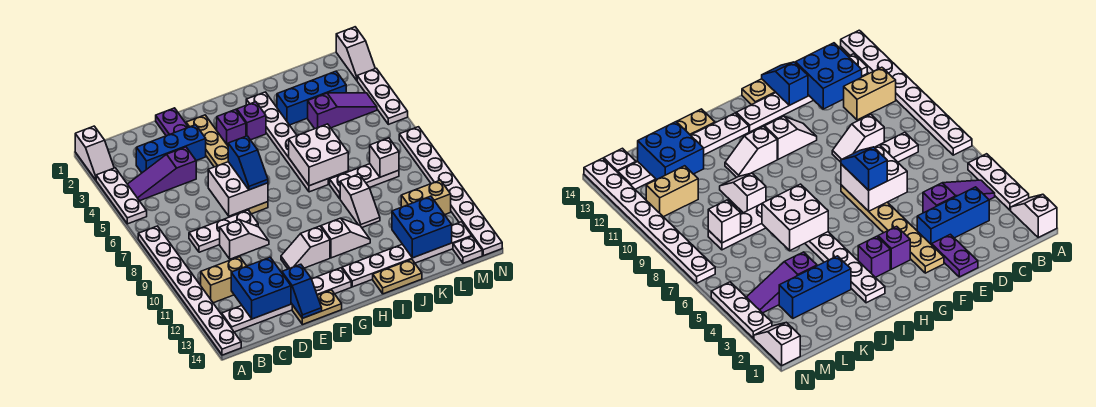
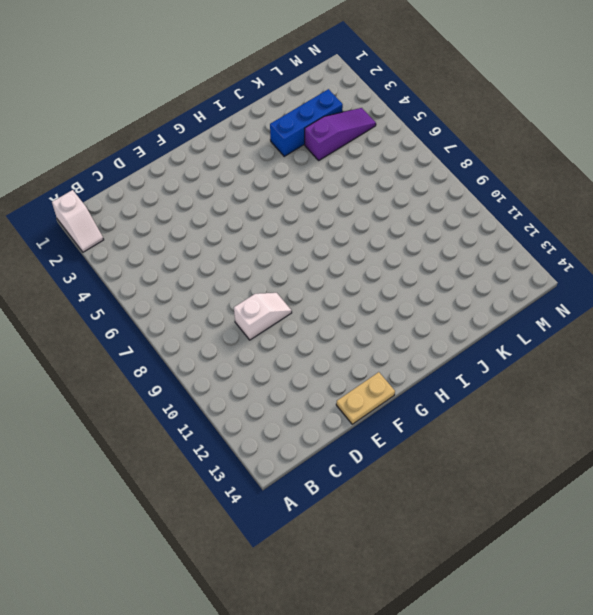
none -> white 1x3 plate [96,168,147,224]
none -> white 1x8 plate [138,226,241,355]
none -> purple 1x3 slope [128,147,196,201]
none -> tan 1x2 brick [201,257,246,303]

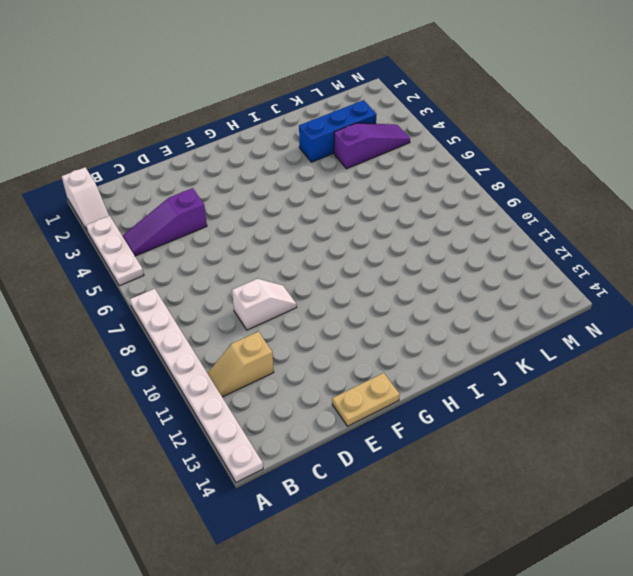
tan 1x2 slope [208,332,274,397] -> tan 1x2 brick [201,257,246,303]
none -> white 1x6 plate [222,268,351,332]
none -> blue 1x3 brick [136,125,206,173]
none -> white 1x3 plate [189,210,258,252]
none -> purple 1x2 plate [156,108,188,136]

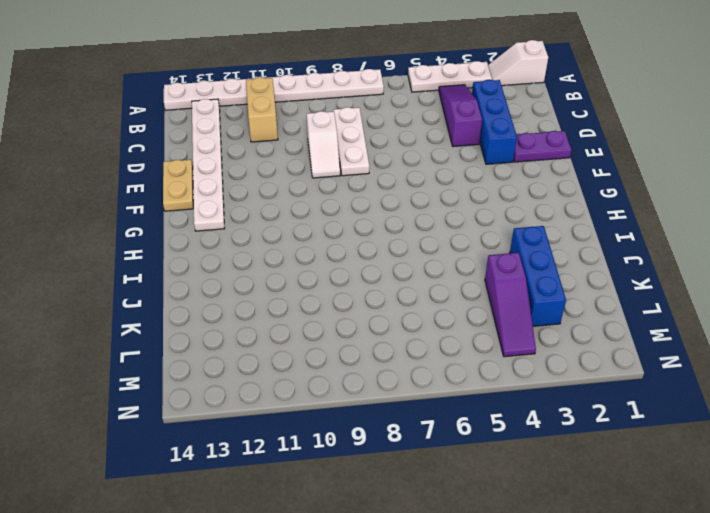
none -> tan 1x6 plate [186,115,268,214]
none -> white 1x2 slope [281,226,330,269]
none -> purple 1x1 brick [217,109,246,146]
none -> purple 1x1 brick [237,102,266,140]

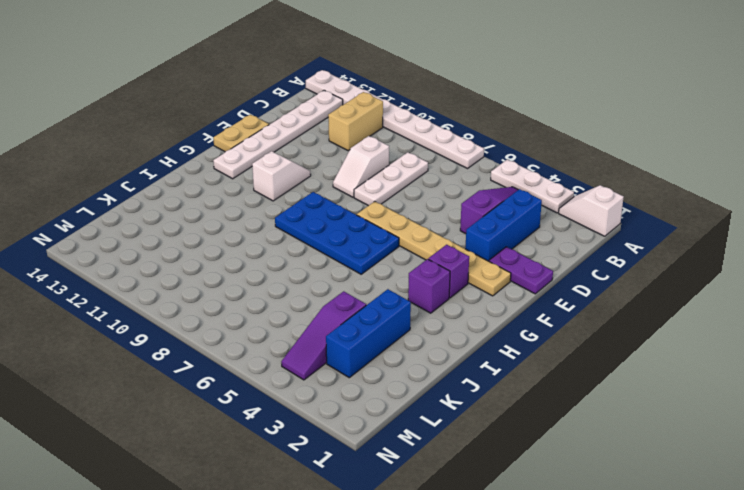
blue 2x4 plate [275,192,399,274] -> none
none -> white 1x2 slope [321,218,370,258]
none -> white 1x6 plate [342,222,472,287]
none -> white 1x6 plate [246,92,328,192]
none -> tan 1x2 plate [373,259,422,294]

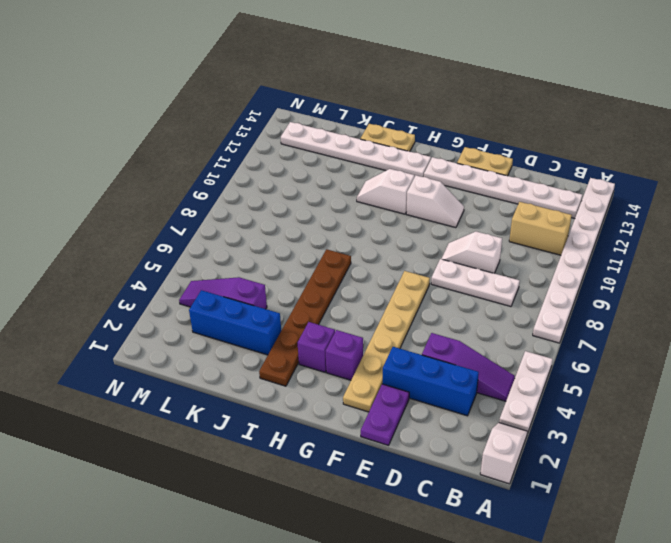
brown 1x6 plate [259,249,351,386] -> white 1x6 plate [246,92,328,192]
none -> white 1x3 plate [330,164,399,199]
none -> white 1x2 slope [340,174,380,227]
none -> tan 1x2 brick [401,180,451,215]
none -> white 1x1 plate [453,237,482,263]

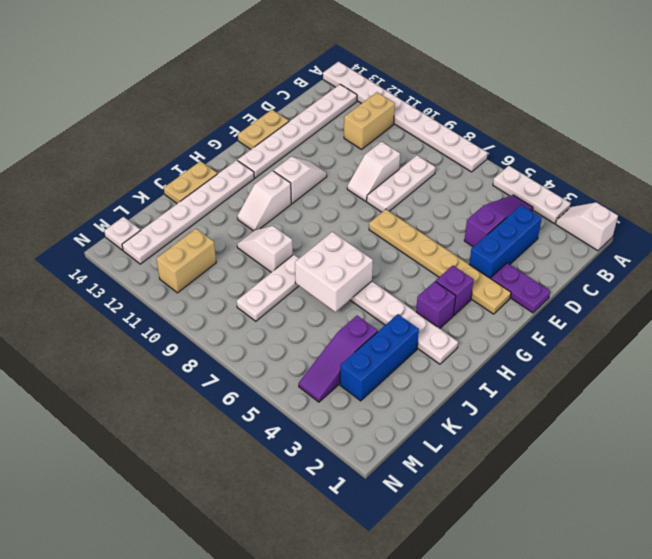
none -> white 1x2 slope [336,27,375,80]
none -> white 1x3 plate [357,68,408,124]
none -> white 1x8 plate [399,127,502,256]
none -> blue 2x2 brick [231,257,291,319]

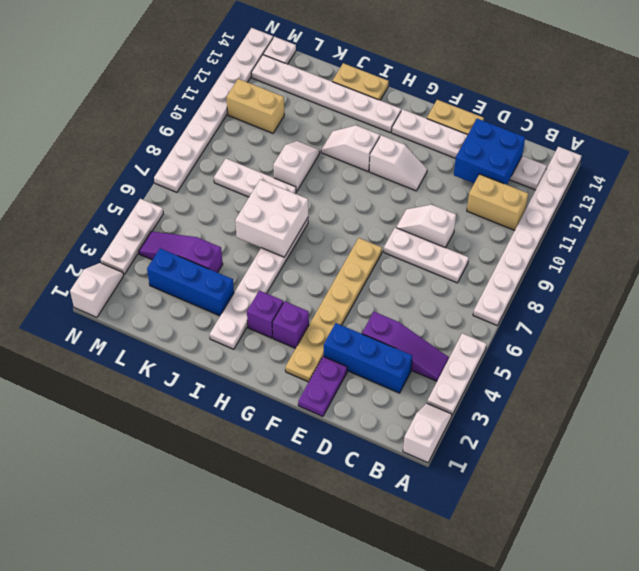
none -> white 2x2 brick [208,162,268,216]
none -> blue 1x2 slope [282,264,322,318]
none -> blue 2x2 brick [392,196,452,258]
none -> white 1x1 brick [370,138,399,177]

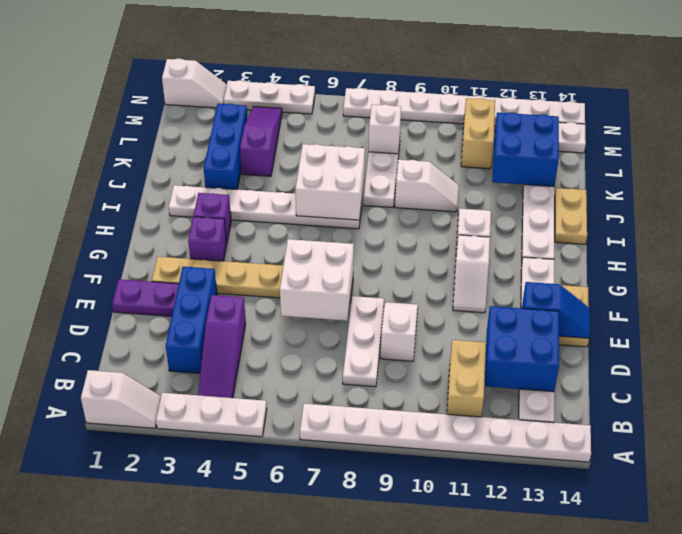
none -> blue 1x2 slope [228,136,268,190]

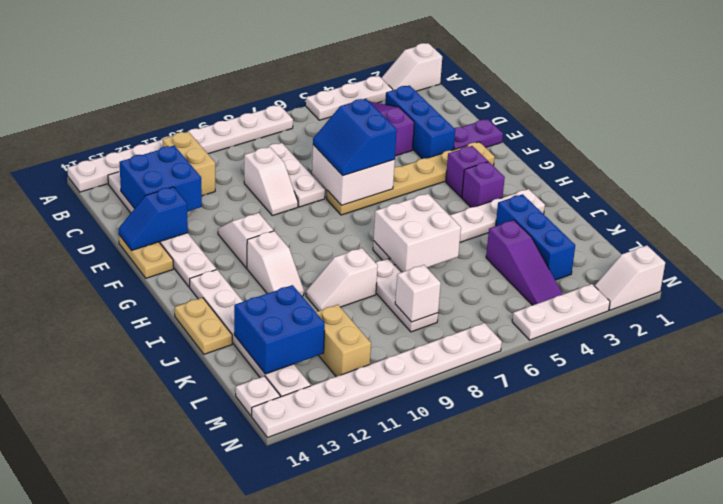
blue 2x2 slope [313,99,397,176] -> blue 1x2 slope [228,136,268,190]

